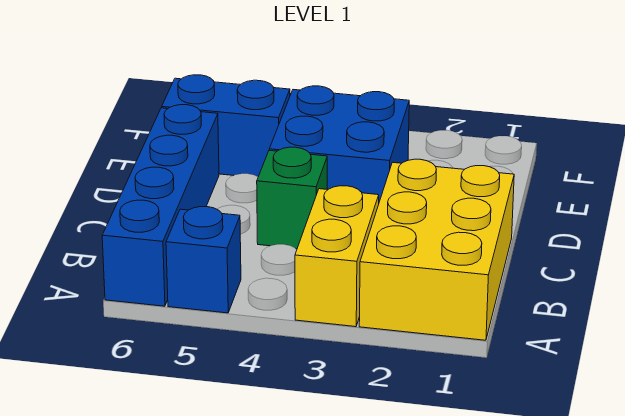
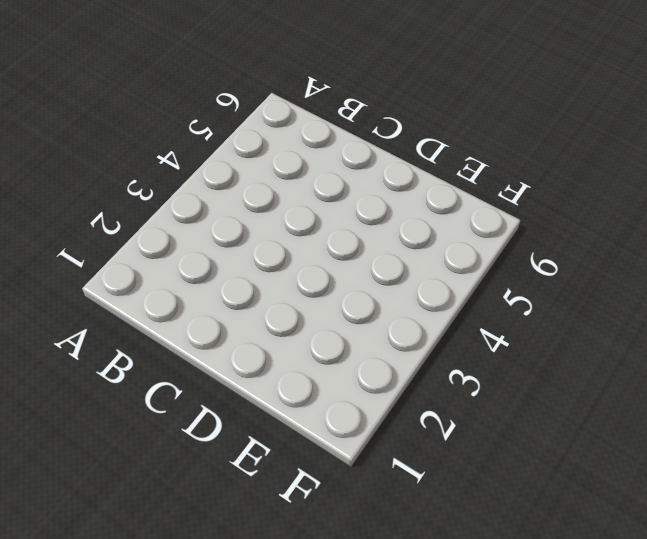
none -> yellow 2x3 brick [359,159,514,340]
none -> yellow 1x2 brick [295,186,379,327]

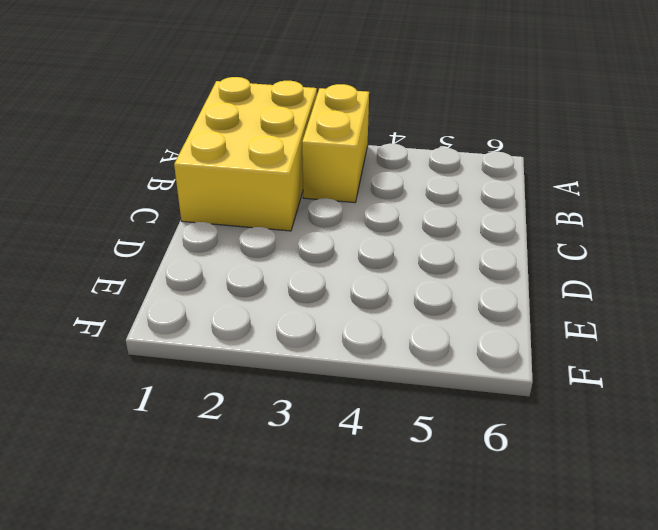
none -> blue 1x1 brick [166,207,241,313]
none -> blue 1x4 brick [102,105,219,306]

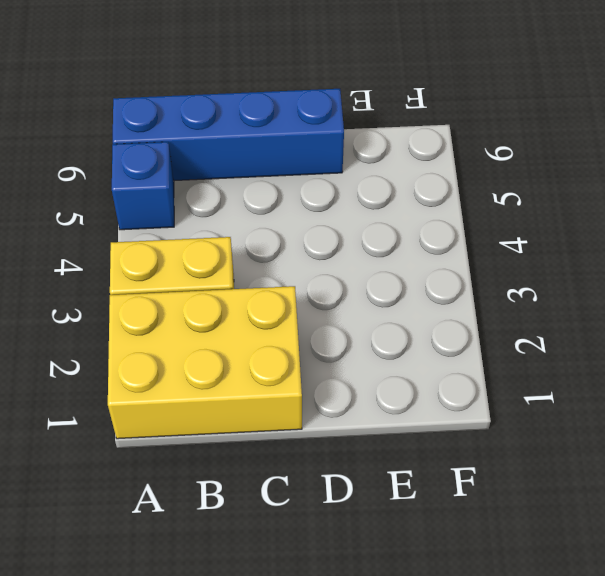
none -> green 1x1 brick [257,147,327,249]
none -> blue 2x2 brick [269,86,409,202]

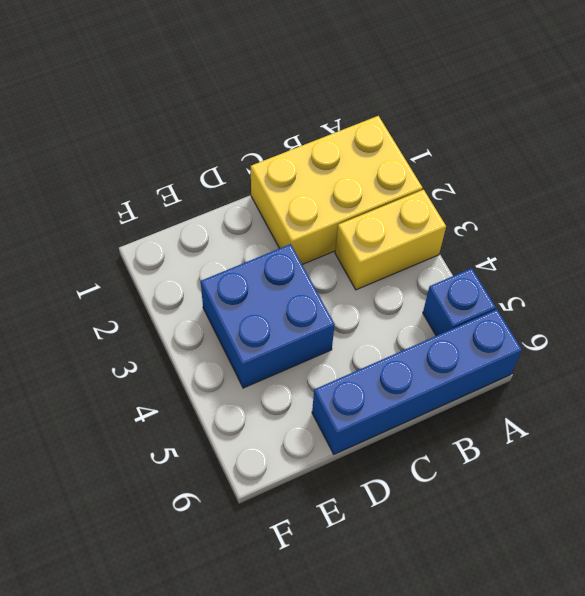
none -> green 1x1 brick [257,147,327,249]
none -> blue 1x2 brick [162,75,290,177]

